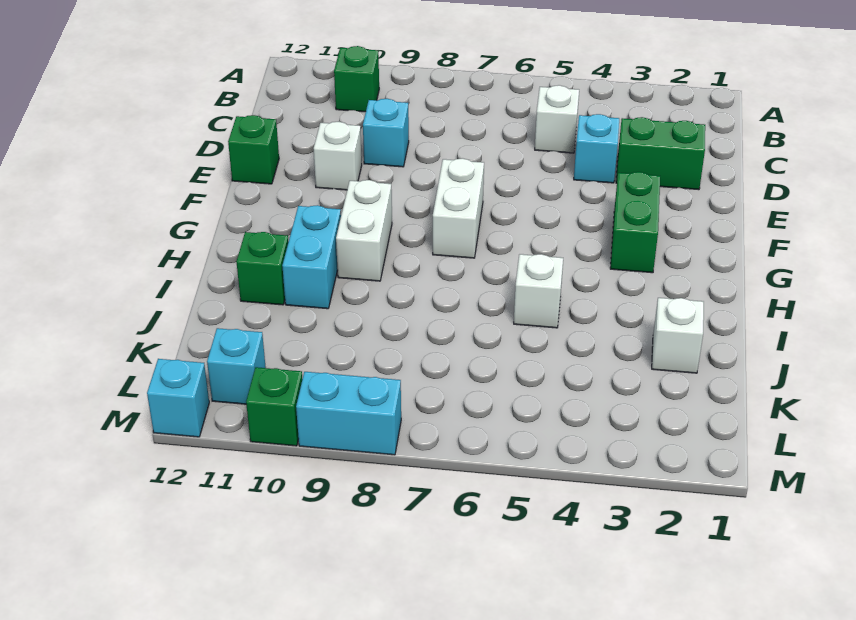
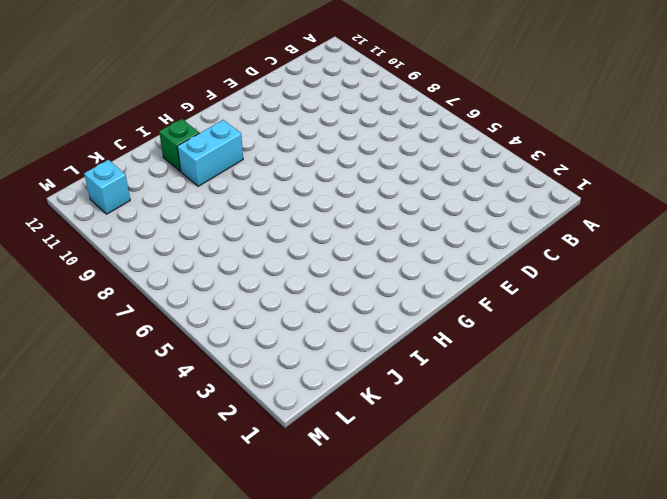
none -> green 1x1 brick [334,46,379,112]
none -> white 1x1 brick [535,85,579,153]
none -> green 1x2 brick [616,117,705,190]

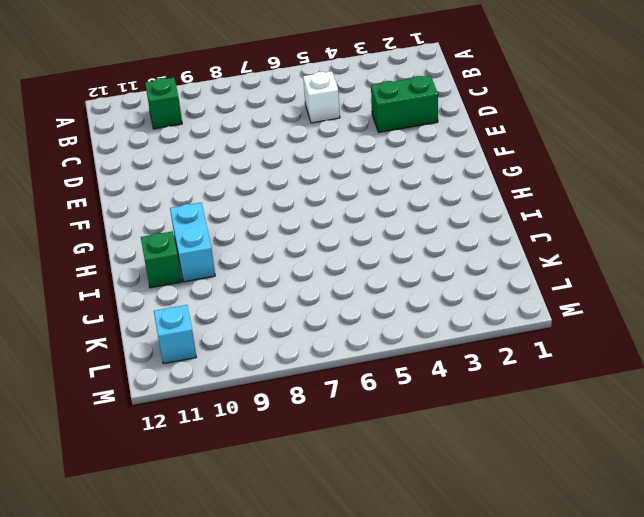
none -> cyan 1x1 brick [574,114,619,183]
none -> cyan 1x1 brick [363,99,409,167]
none -> white 1x1 brick [314,122,362,190]

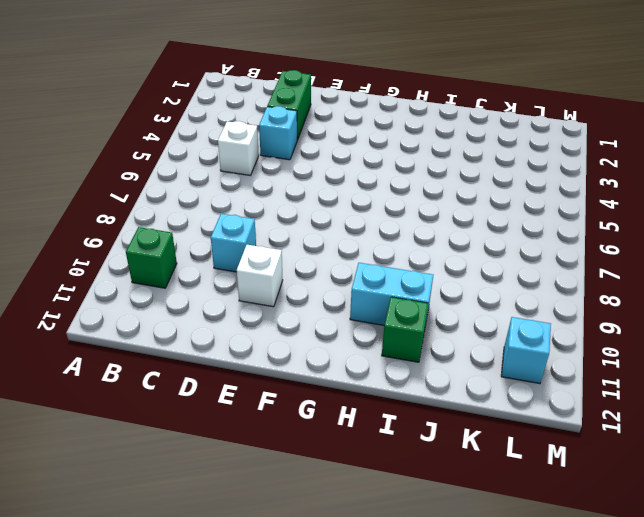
none -> green 1x1 brick [228,115,279,184]
none -> green 1x2 brick [610,172,660,273]
none -> white 1x2 brick [433,158,484,258]

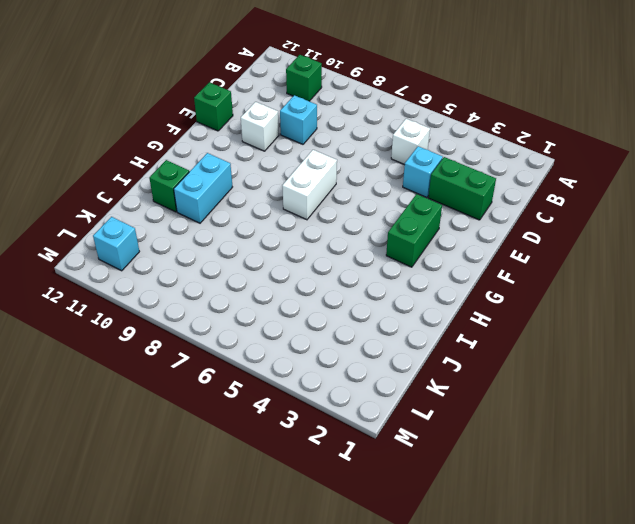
none -> white 1x2 brick [336,180,392,281]
none -> white 1x1 brick [514,254,563,328]
none -> white 1x1 brick [652,298,704,373]

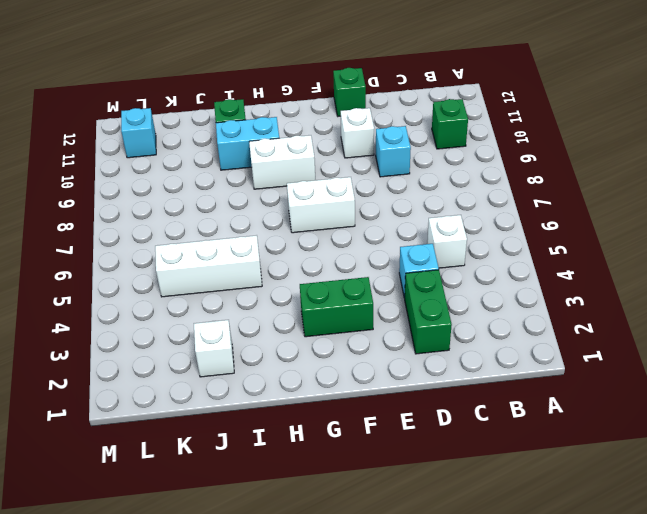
white 1x3 brick [155,235,262,297] -> white 1x1 brick [514,254,563,328]
none -> cyan 1x2 brick [296,372,401,455]
none -> green 1x1 brick [246,367,302,446]
none -> cyan 1x1 brick [147,359,209,437]

